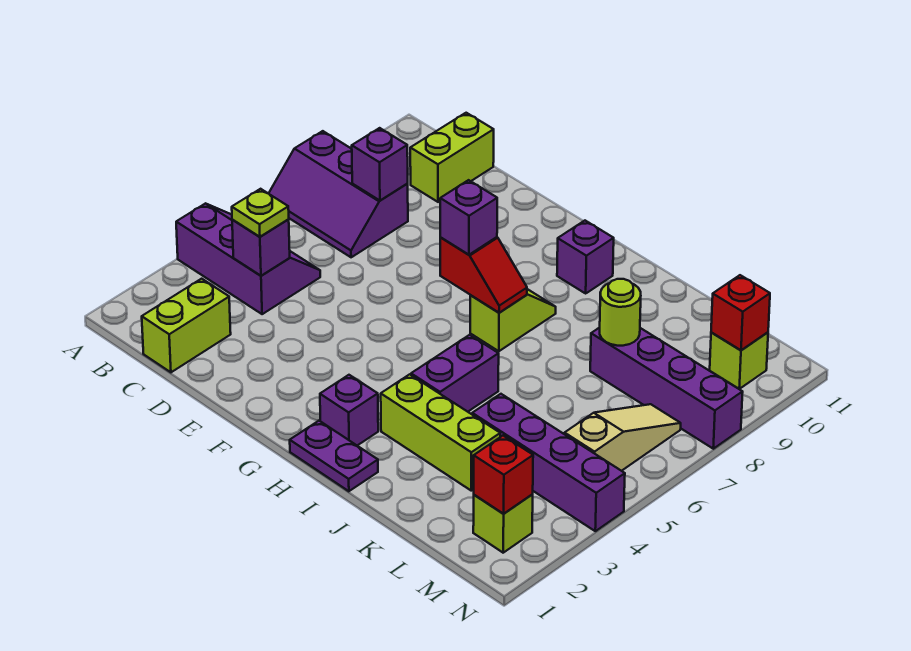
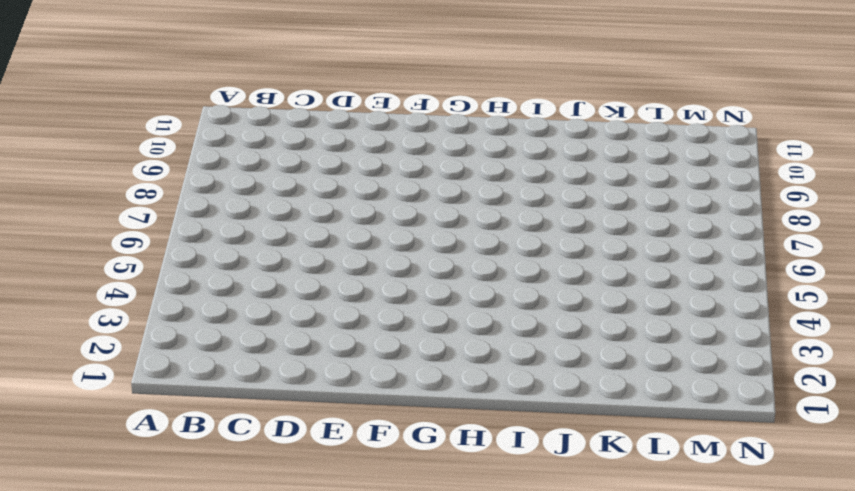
none -> purple 2x3 slope [176,203,320,314]
none -> purple 2x3 slope [269,131,408,257]
none -> lime 1x2 brick [142,279,231,372]

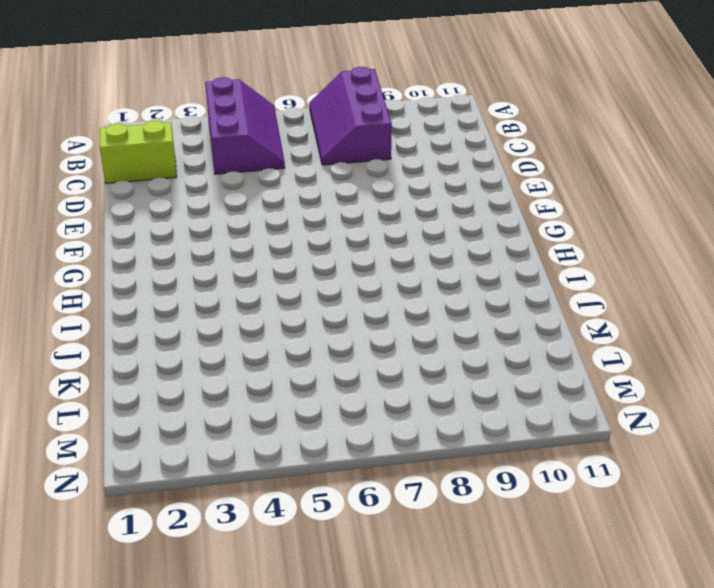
none -> lime 1x2 brick [410,113,494,202]
none -> purple 1x2 plate [290,421,378,491]
none -> purple 1x1 brick [320,375,378,445]

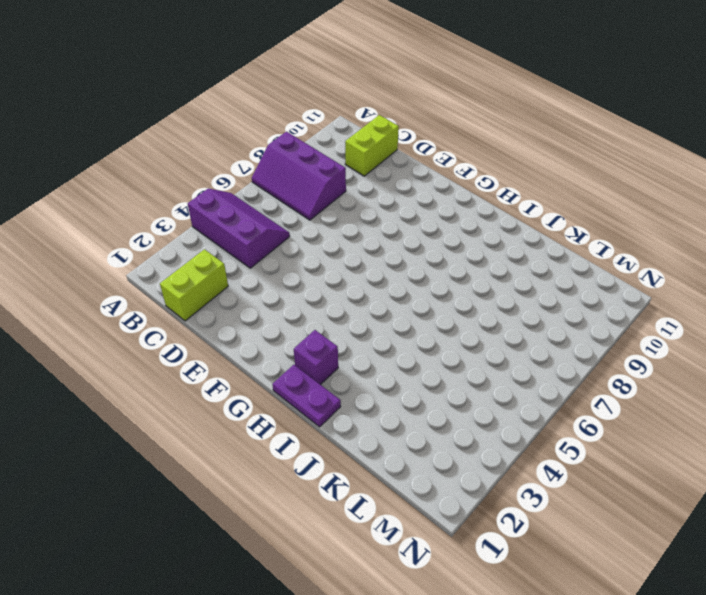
none -> lime 1x2 slope [470,289,556,351]
none -> purple 1x1 brick [557,221,614,293]
none -> lime 1x3 brick [381,374,500,491]

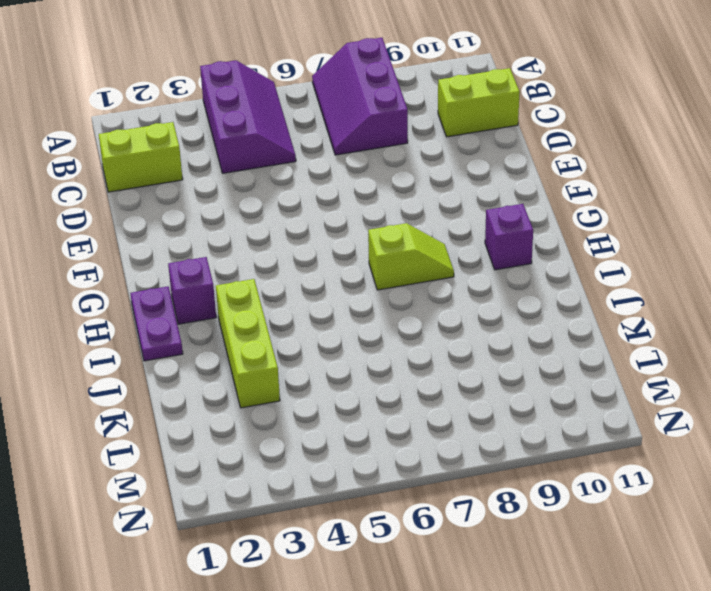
none -> purple 1x2 brick [411,335,499,412]
none -> purple 1x4 brick [472,394,625,531]
none -> purple 1x4 brick [590,327,743,449]

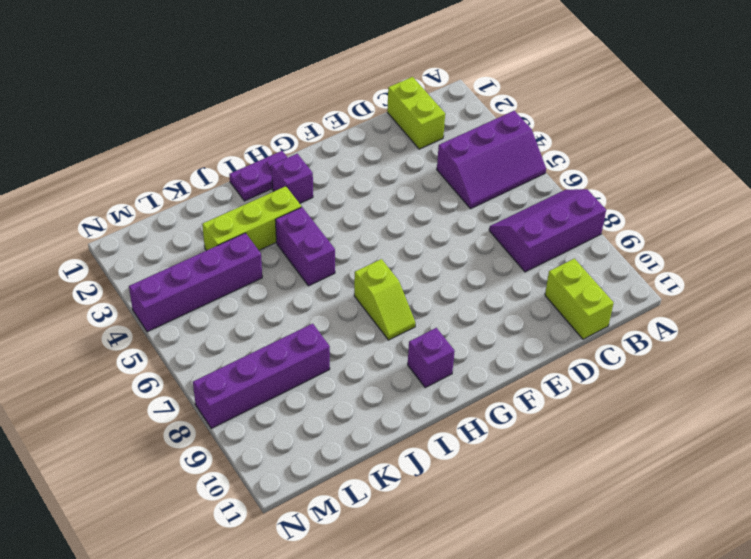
none -> lime 1x1 brick [473,494,533,553]
none -> tan 1x3 slope [565,404,681,471]
none -> lime 1x1 brick [710,332,768,389]

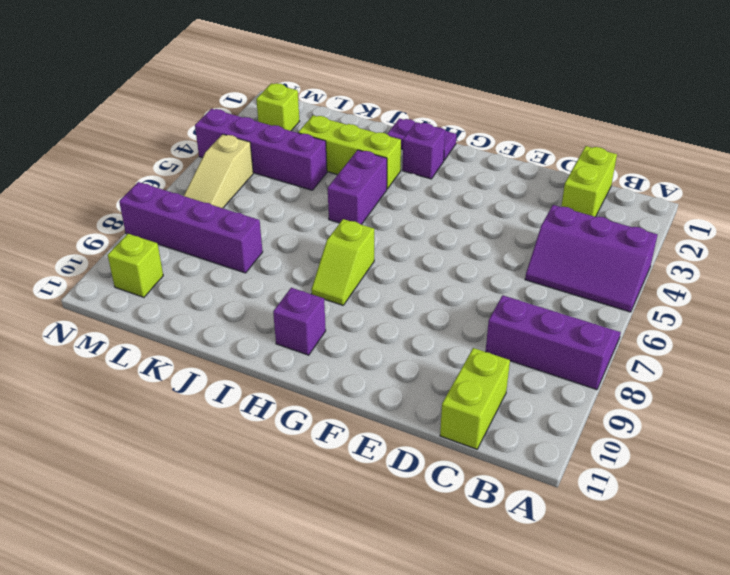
none -> purple 1x1 brick [232,220,290,276]
none -> purple 1x1 brick [352,128,408,201]
none -> red 1x2 slope [440,237,527,313]

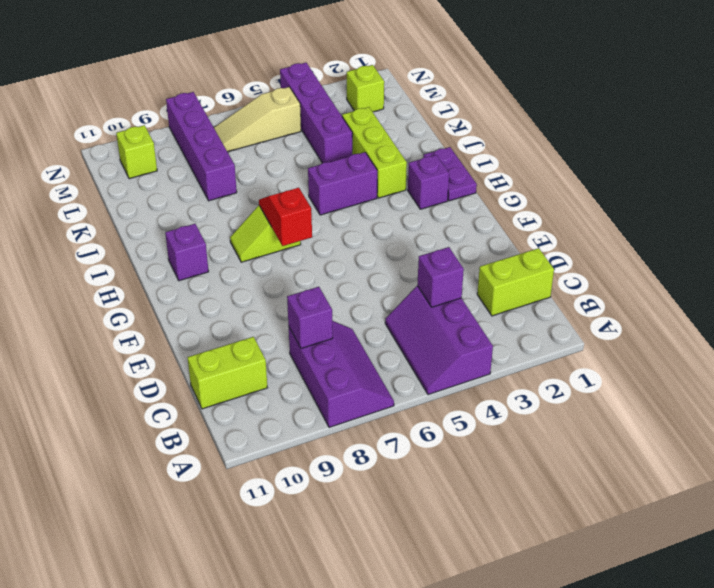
none -> lime 1x1 round brick [600,279,641,346]
none -> red 1x1 brick [474,436,533,514]
none -> red 1x1 brick [711,275,770,350]

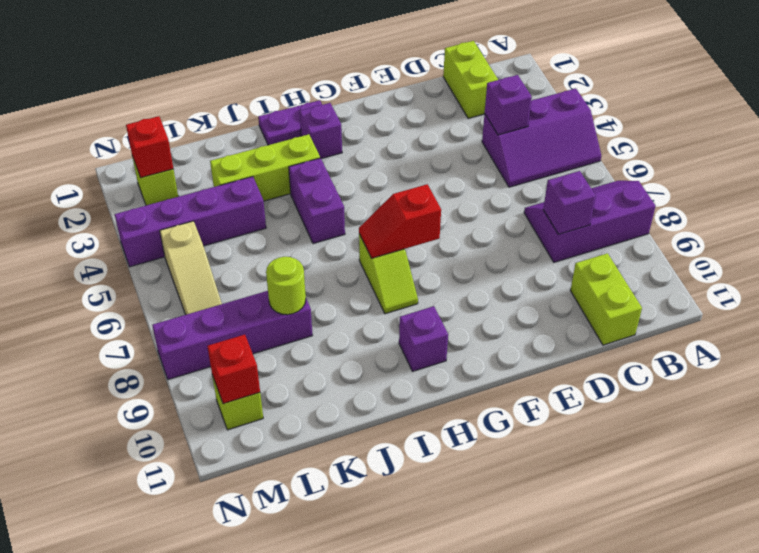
none -> lime 1x1 plate [232,189,289,237]
none -> purple 1x1 brick [440,180,497,255]

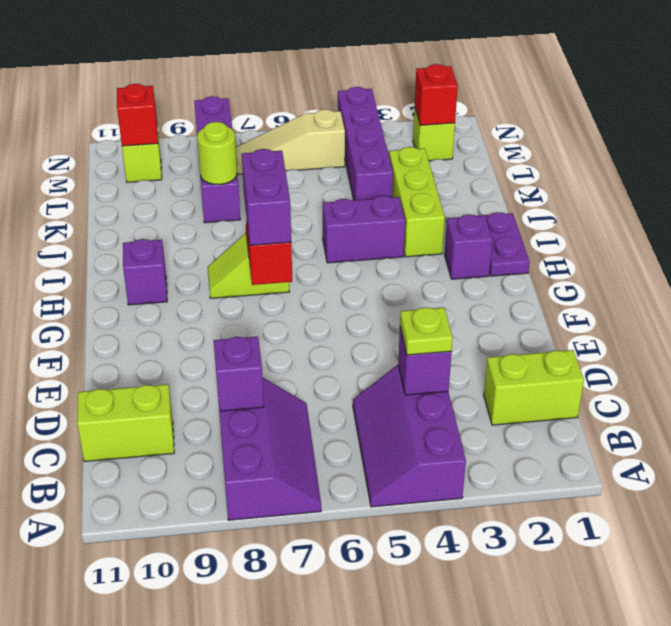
purple 1x2 brick [242,149,291,245] -> purple 1x1 brick [440,180,497,255]

